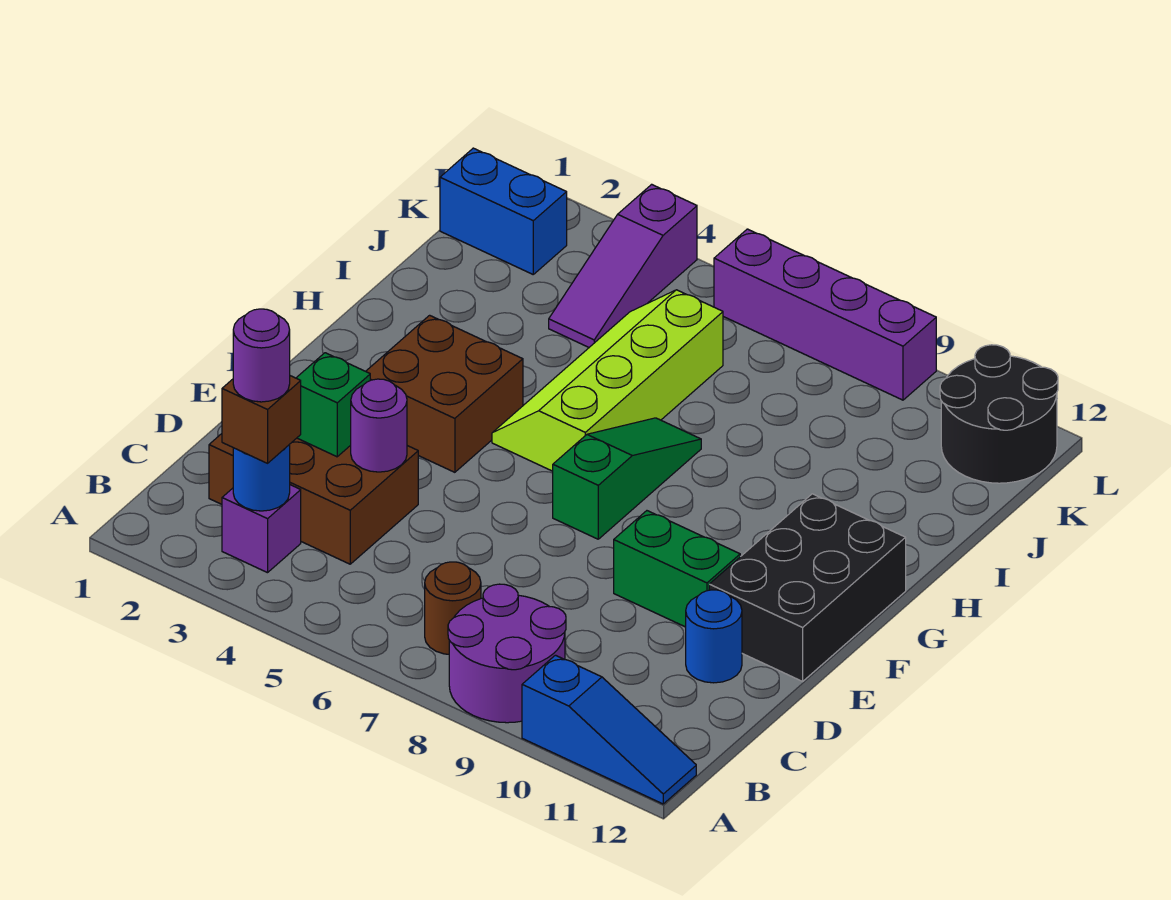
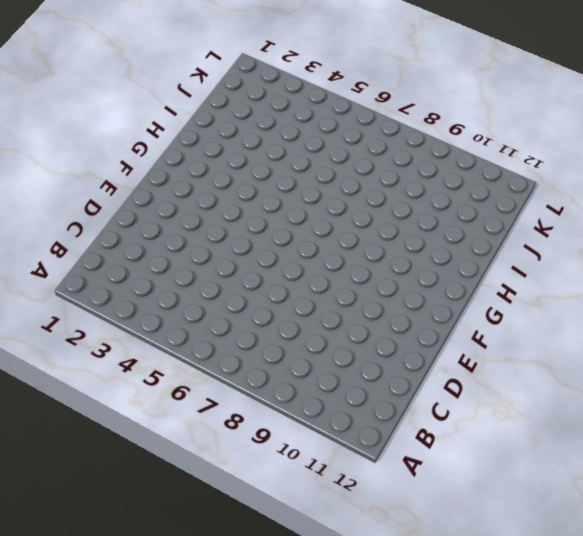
none -> purple 2x2 round brick [448,584,566,723]
none -> blue 1x3 slope [522,655,696,804]
none -> purple 1x1 brick [222,485,301,573]

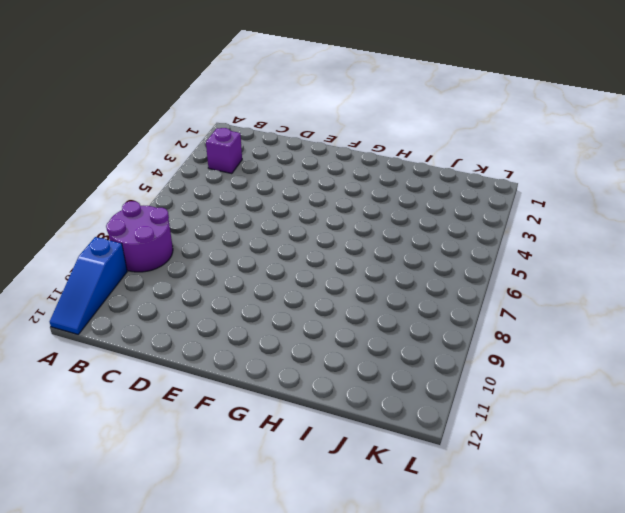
none -> brown 1x1 round brick [425,562,481,654]
none -> brown 2x3 brick [209,434,418,564]
none -> blue 1x1 round brick [686,590,742,683]

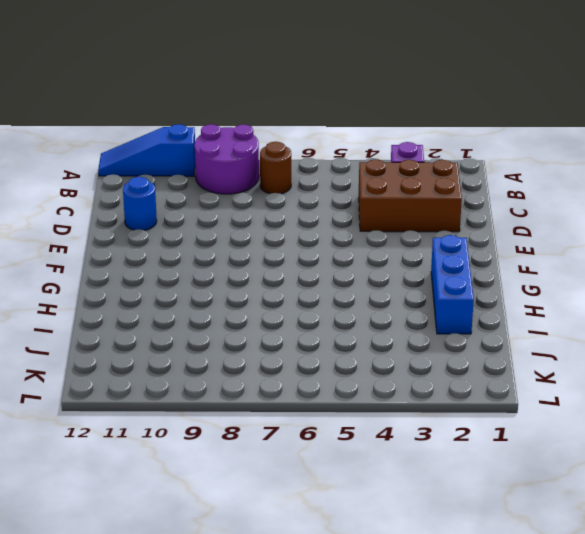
blue 1x3 brick [431,235,474,334] -> none
none -> green 1x2 brick [614,511,740,627]
none -> black 2x3 brick [709,494,906,681]
none -> brown 2x2 brick [366,315,523,472]

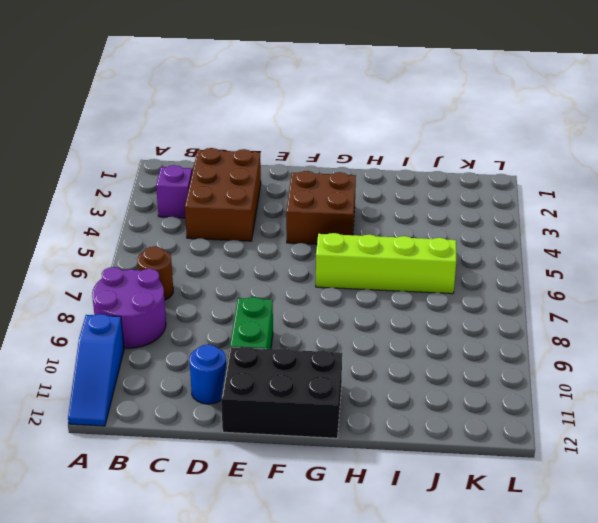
none -> green 1x3 slope [553,418,701,539]
none -> purple 1x3 slope [549,184,697,347]
none -> blue 1x2 brick [440,148,567,274]

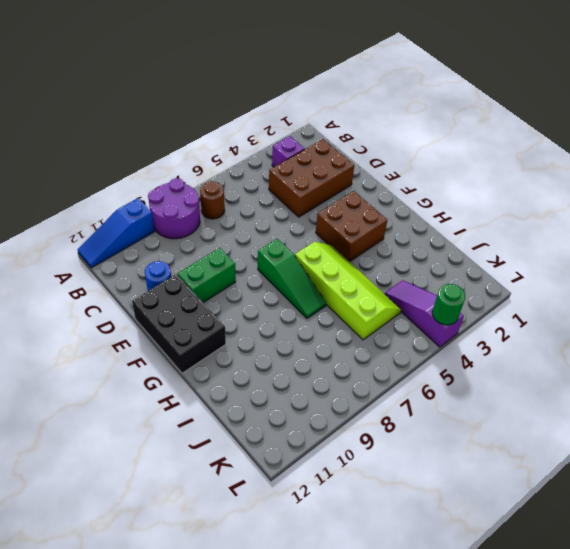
green 1x1 round brick [432,284,465,325] -> none
none -> blue 1x2 brick [440,148,567,274]
none -> black 2x2 round brick [940,345,1058,483]
none -> purple 1x4 brick [714,229,936,400]

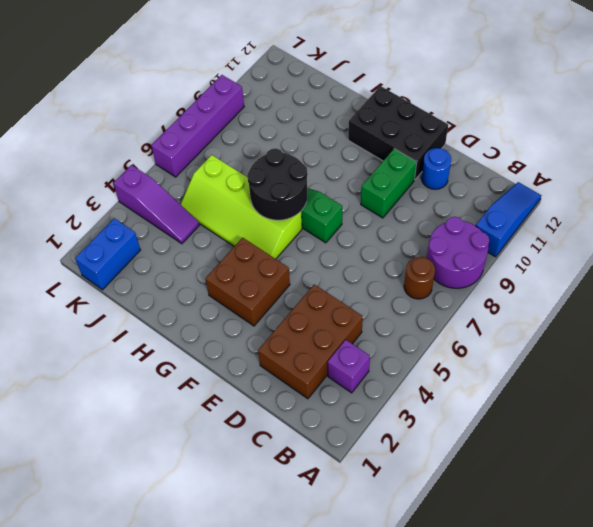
black 2x2 round brick [247,148,308,220] -> black 2x2 round brick moved to [940,345,1058,483]
none -> blue 1x1 round brick [233,444,290,511]
none -> green 1x1 brick [297,353,370,457]
none -> purple 1x1 round brick [351,379,407,472]

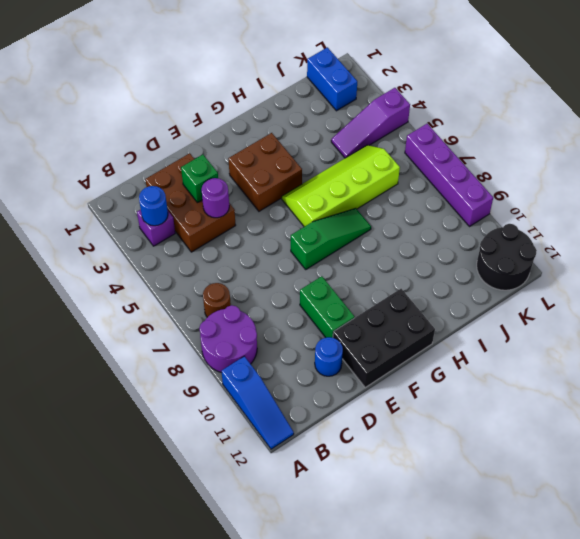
none -> brown 1x1 brick [222,376,301,463]
none -> purple 1x1 round brick [233,309,290,402]

